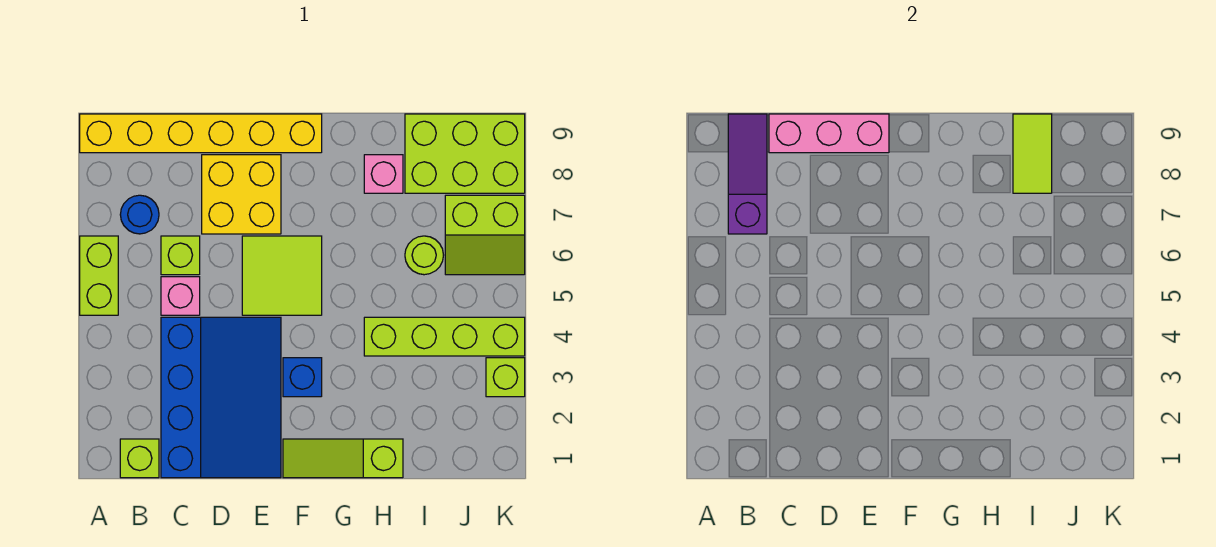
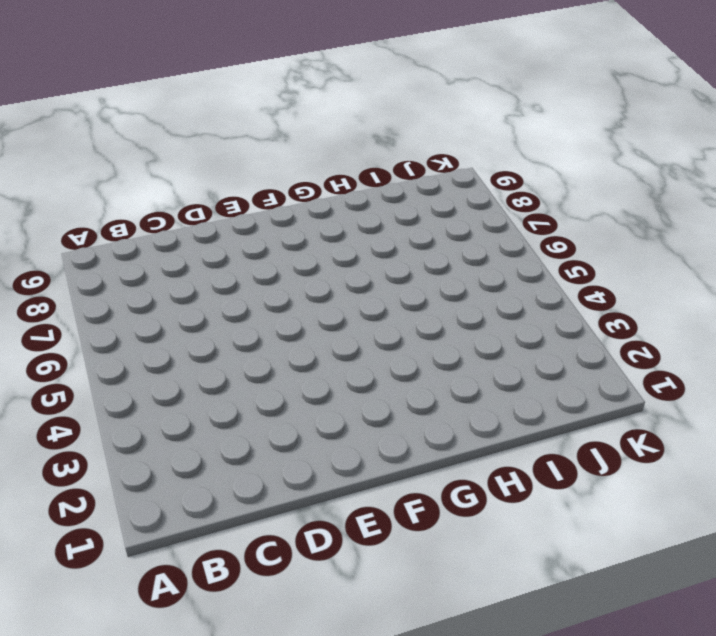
none -> lime 1x2 brick [80,236,118,315]
none -> yellow 1x6 brick [80,114,322,153]
none -> lime 1x1 brick [120,439,159,478]

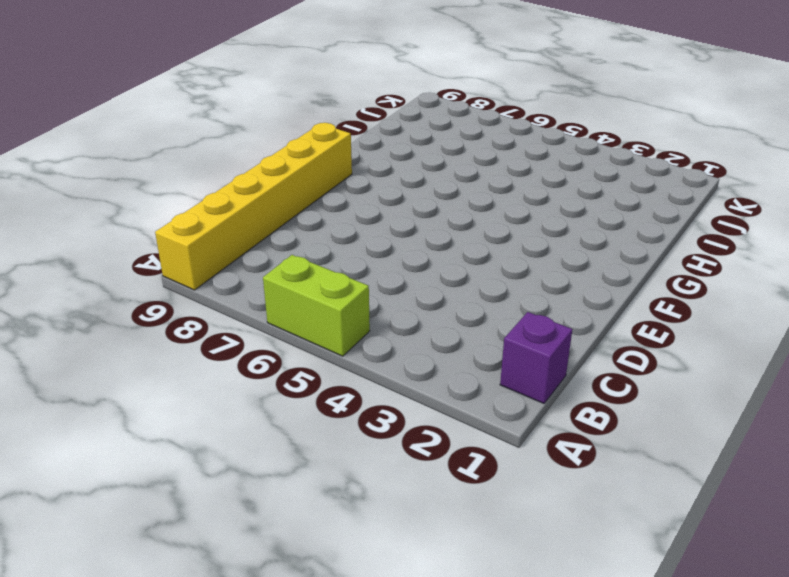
purple 1x1 brick [500,312,572,403] -> lime 1x1 brick [120,439,159,478]
none -> blue 1x1 round brick [120,195,159,234]
none -> blue 3x4 slope [161,317,281,478]
none -> pink 1x1 brick [161,277,200,315]

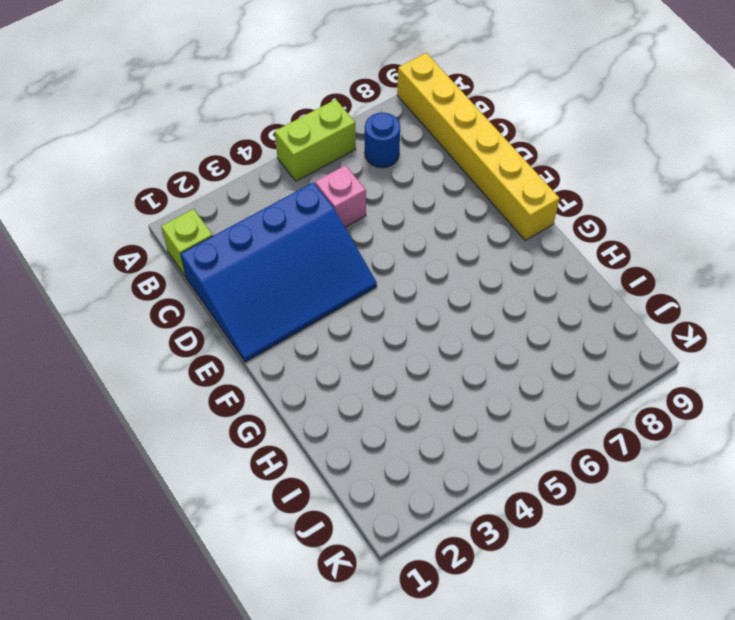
none -> lime 1x1 brick [161,236,200,275]
none -> yellow 2x2 brick [202,155,281,234]
none -> lime 2x2 tile [242,236,322,315]

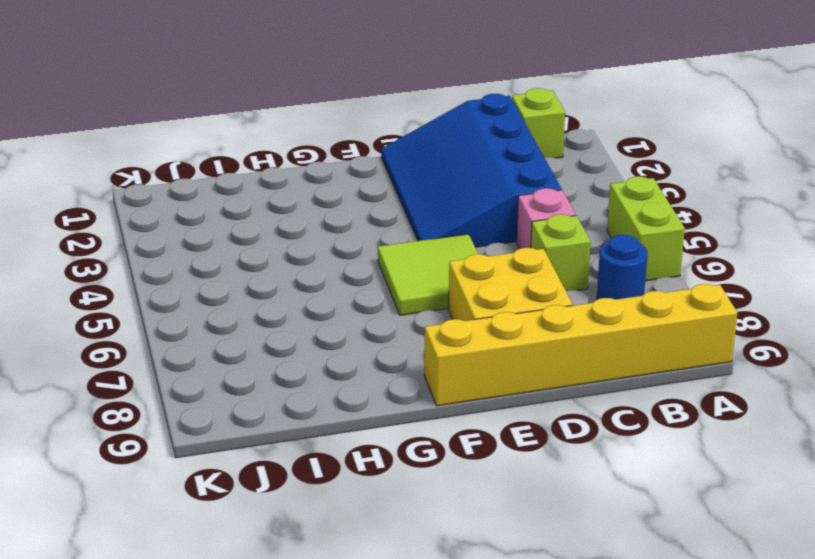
none -> lime 1x3 slope [283,439,403,478]
none -> blue 1x1 brick [283,358,322,397]
none -> lime 1x4 brick [364,317,525,356]

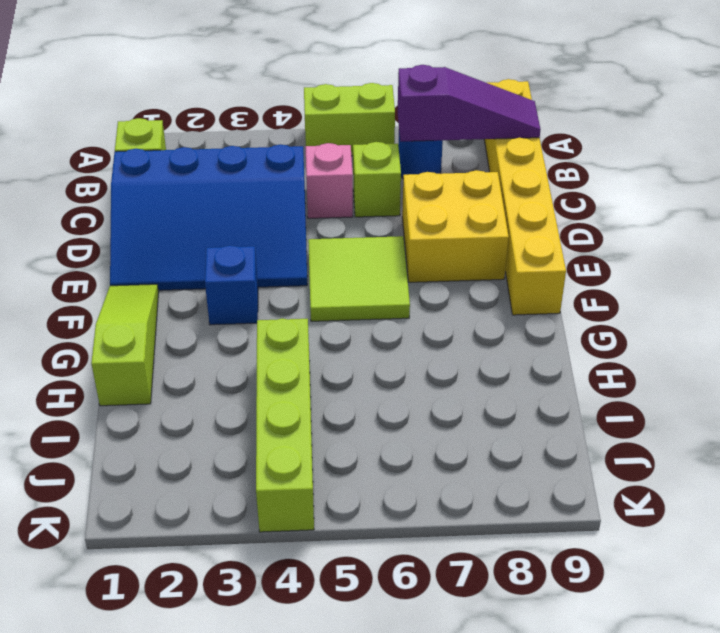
none -> pink 1x1 brick [364,155,403,193]
none -> lime 1x1 round brick [405,236,443,275]
none -> lime 2x3 brick [405,114,525,193]

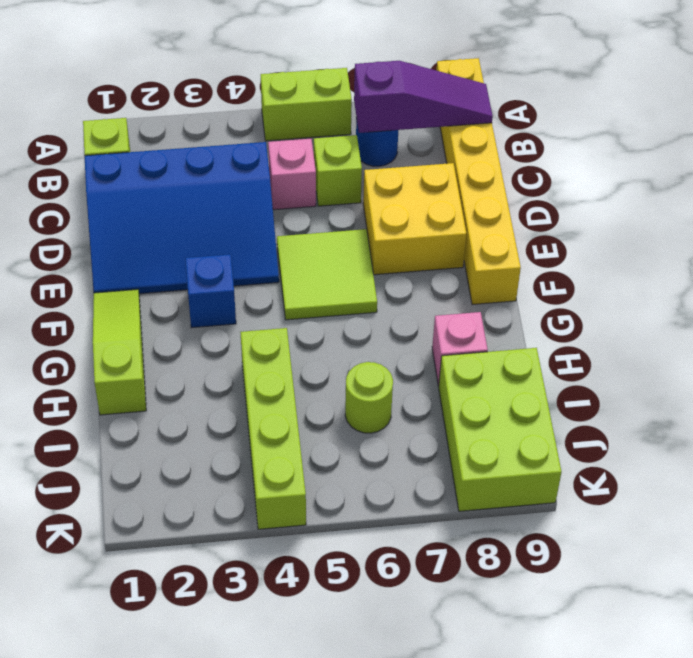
none -> lime 2x2 slope [445,195,525,275]
none -> lime 1x1 brick [486,358,525,397]
none -> pink 1x3 brick [769,114,889,153]

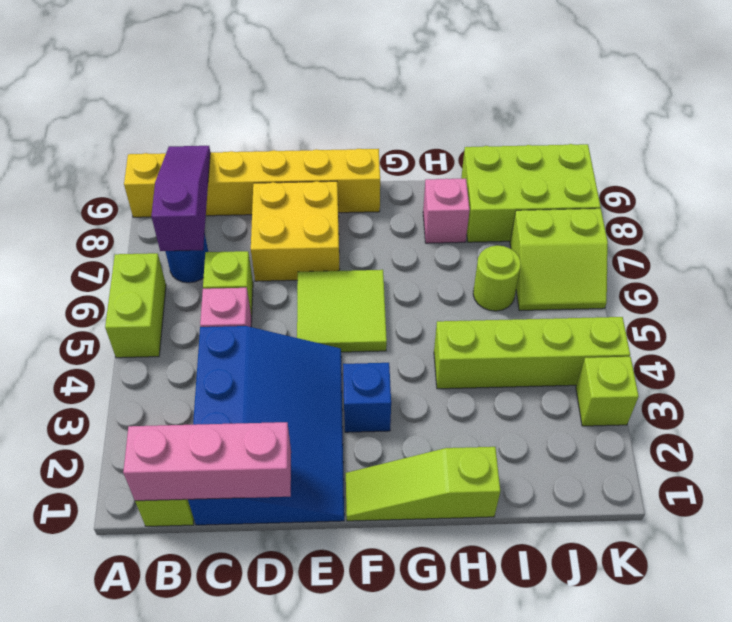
pink 1x3 brick [123,422,291,501] -> pink 1x3 brick moved to [769,114,889,153]
none -> lime 1x2 tile [1013,114,1052,193]

